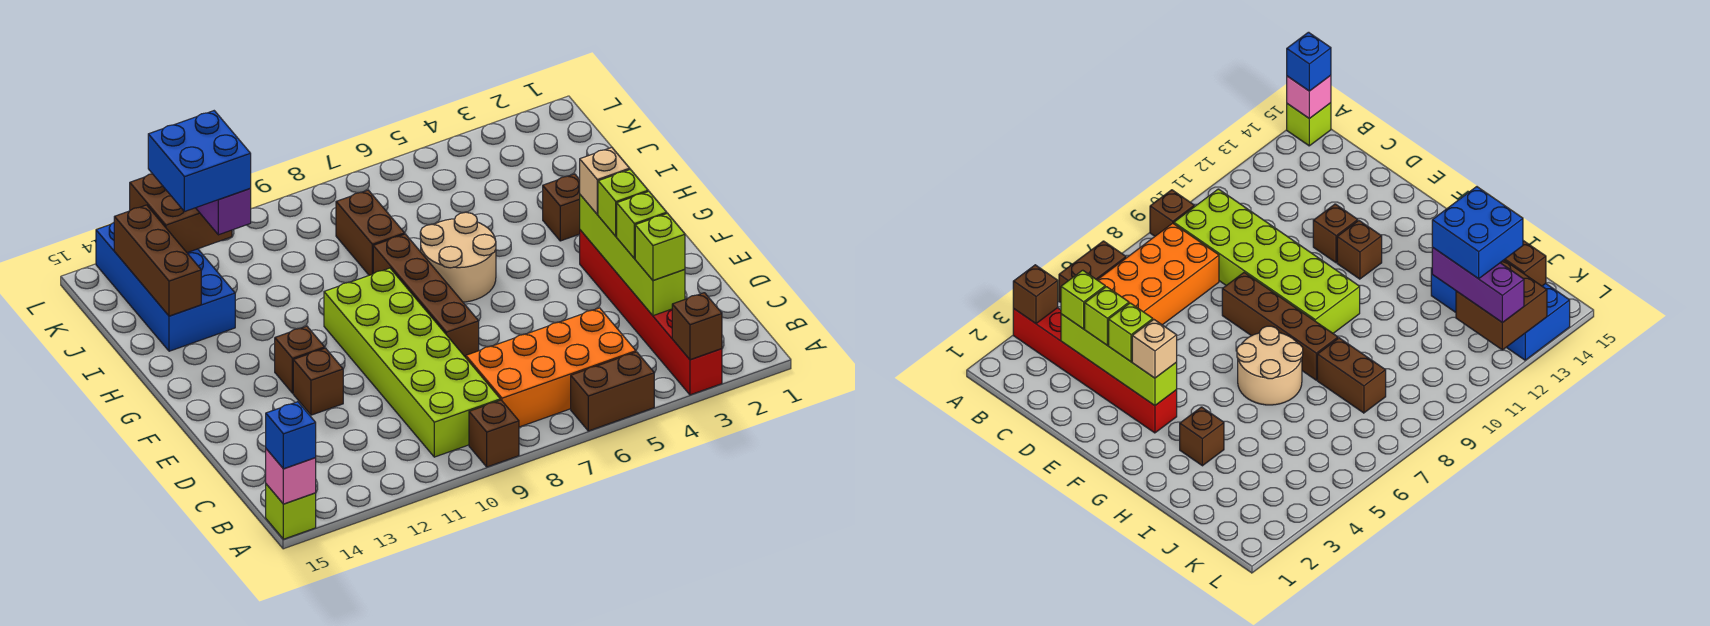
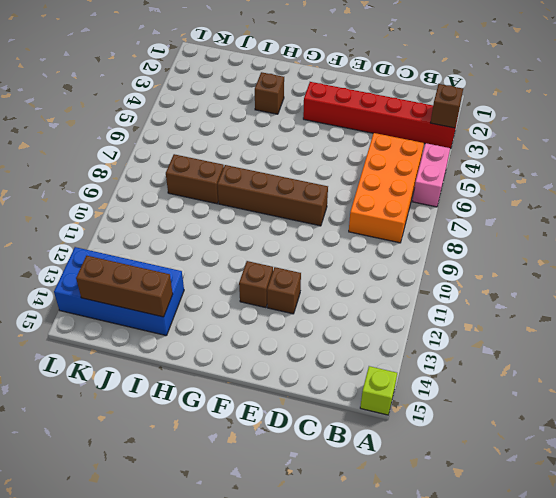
pink 1x2 brick [412,143,450,207] -> brown 1x2 brick [571,352,654,431]
none -> brown 1x1 brick [469,400,519,467]
none -> lime 2x6 brick [324,268,500,457]
none -> tan 2x2 round brick [420,212,496,302]

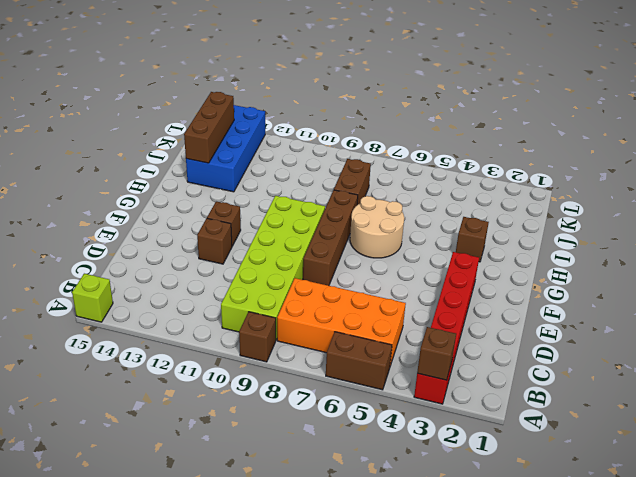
none -> pink 1x1 brick [266,449,316,504]
none -> lime 1x4 brick [580,195,685,316]
none -> brown 2x2 brick [130,174,232,253]

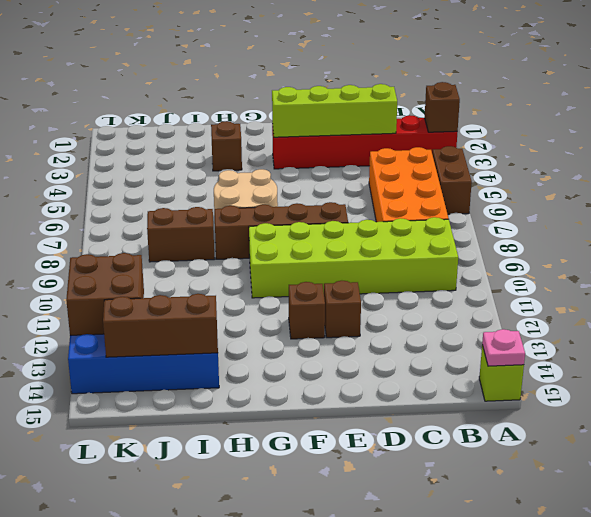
pink 1x1 plate [482,329,525,366] -> pink 1x1 brick [266,449,316,504]
none -> brown 1x1 brick [469,400,519,467]
none -> blue 1x1 brick [266,402,316,469]
none -> lime 1x1 brick [635,213,685,280]

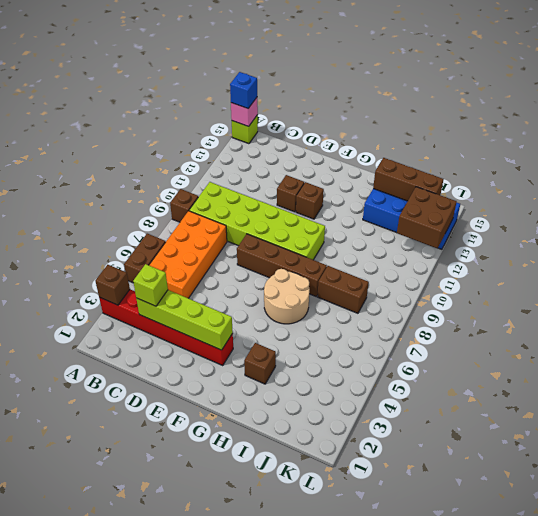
none -> lime 1x1 brick [617,191,667,258]
none -> lime 1x1 brick [598,169,648,236]
none -> tan 1x1 brick [580,147,630,214]

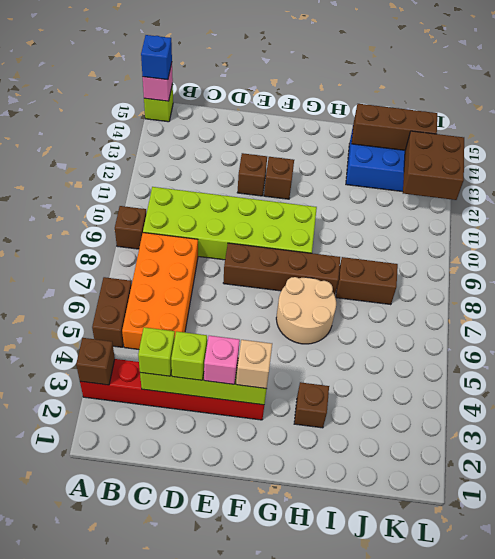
pink 1x1 brick [204,336,240,384] -> lime 1x1 brick [598,169,648,236]
none -> purple 1x3 brick [196,189,251,235]
none -> blue 2x2 brick [148,111,251,212]

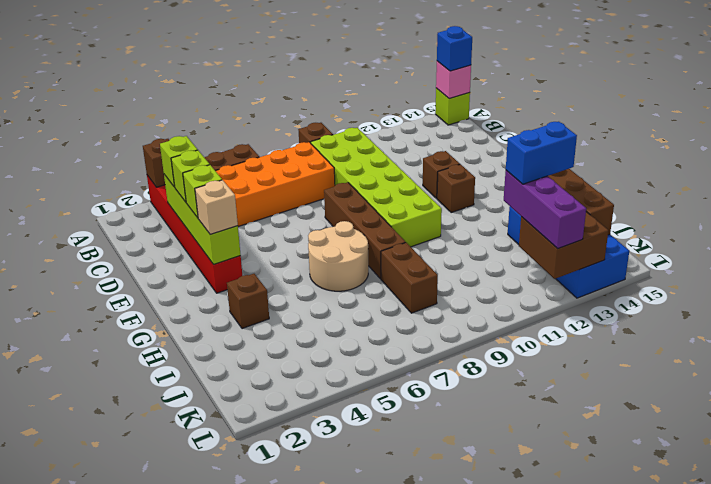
blue 1x2 brick [506,122,577,184] -> blue 2x2 brick [148,111,251,212]

